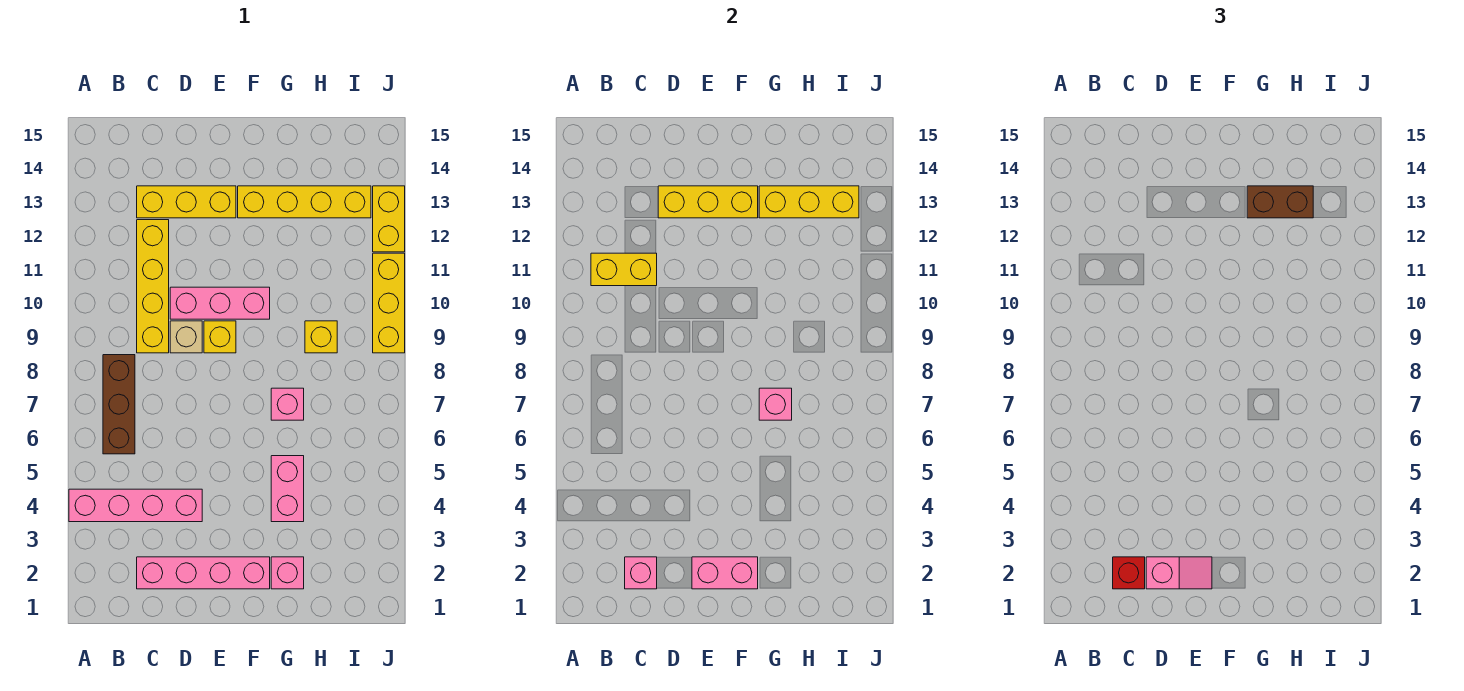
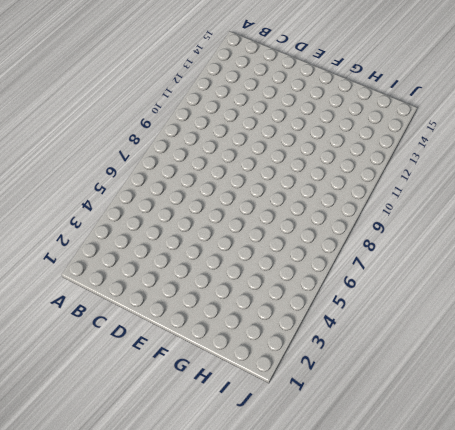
none -> pink 1x4 brick [69,489,202,522]
none -> brown 1x3 brick [103,355,135,454]
none -> pink 1x4 brick [137,557,270,589]

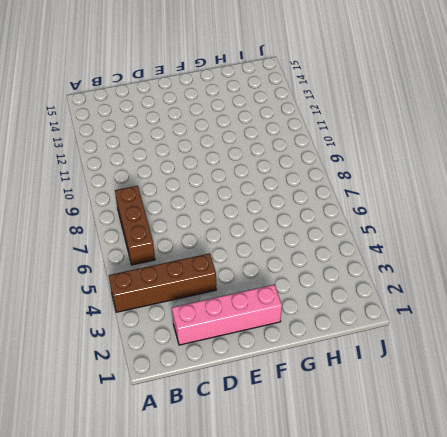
brown 1x4 brick [109,253,216,312] -> pink 1x4 brick [69,489,202,522]
none -> yellow 1x4 brick [137,220,169,353]
none -> yellow 1x3 brick [137,186,236,218]
none -> tan 1x1 brick [170,321,202,353]

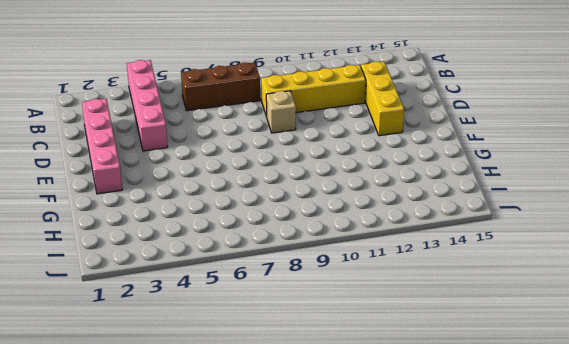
none -> pink 1x3 brick [170,287,270,319]
none -> yellow 1x1 brick [204,321,236,353]
none -> yellow 1x4 brick [238,186,371,218]

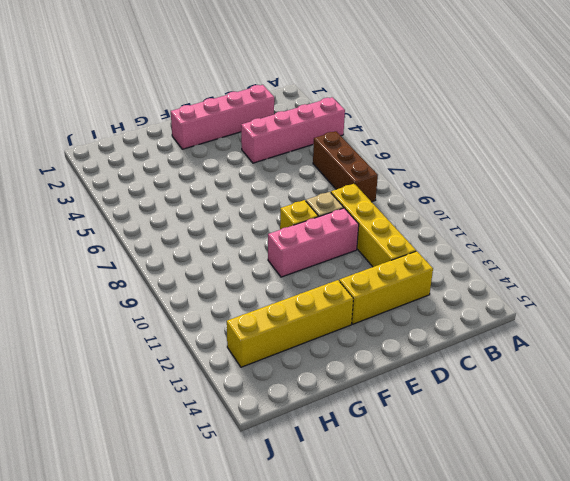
none -> pink 1x1 brick [271,557,304,589]
none -> pink 1x2 brick [271,456,304,522]
none -> pink 1x1 brick [271,388,304,420]

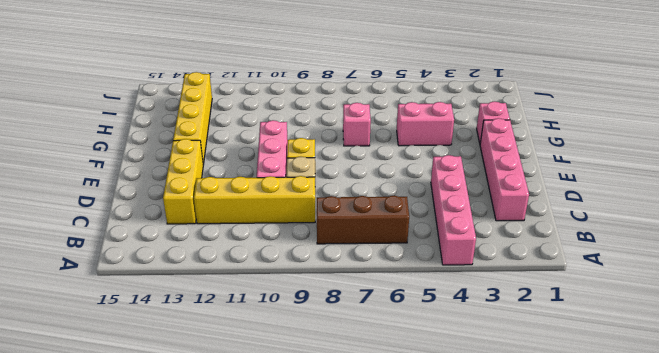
none -> yellow 1x1 brick [305,321,337,353]
none -> yellow 1x3 brick [373,253,405,353]
none -> yellow 1x2 brick [373,186,405,252]

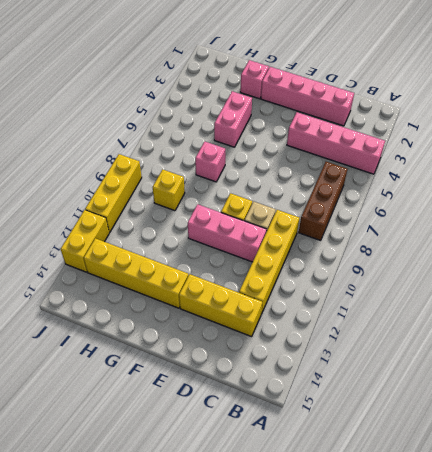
none -> yellow 1x2 brick [591,253,657,286]
none -> pink 1x1 brick [625,557,657,589]
none -> yellow 1x3 brick [658,186,758,218]

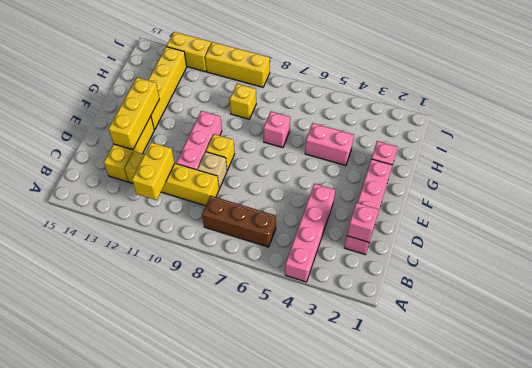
none -> pink 1x2 brick [692,557,758,589]
none -> pink 1x1 brick [759,388,792,420]
none -> yellow 1x3 brick [759,186,859,218]

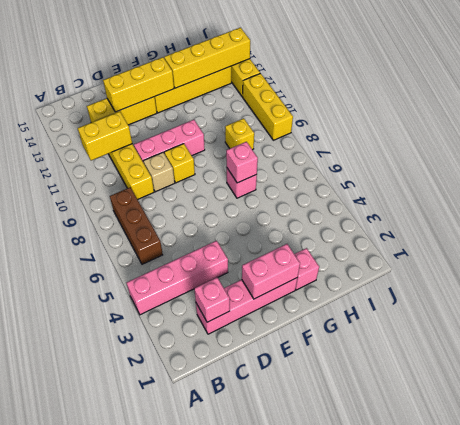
yellow 1x4 brick [164,28,250,88] -> yellow 1x3 brick [759,186,859,218]
none -> pink 1x2 brick [271,456,304,522]
none -> red 1x1 brick [1113,557,1145,589]
none -> pink 1x2 slope [1146,557,1212,589]

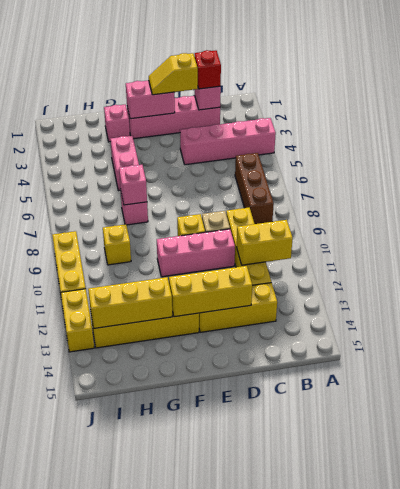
yellow 1x2 slope [149,53,198,95] -> pink 1x2 slope [1146,557,1212,589]
none -> brown 1x2 brick [1247,186,1313,218]

